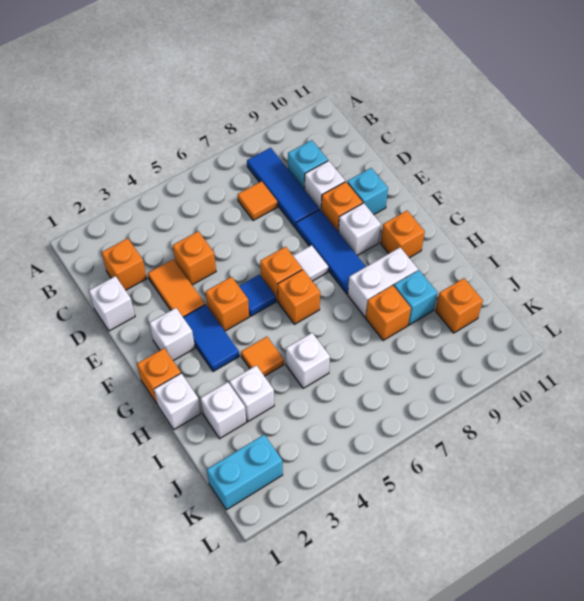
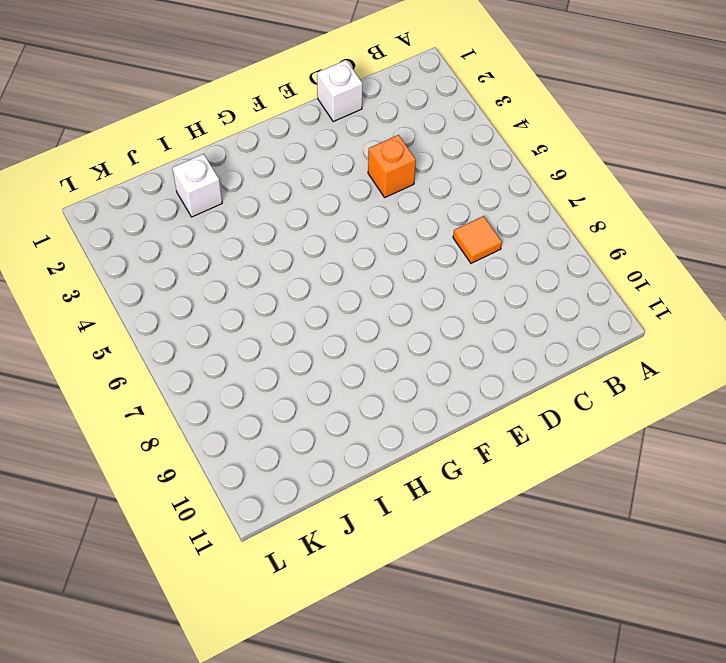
none -> blue 1x3 tile [247,148,319,228]
none -> orange 1x1 brick [102,238,147,290]
none -> cyan 1x1 brick [288,140,328,188]
none -> orange 1x2 tile [148,259,205,317]

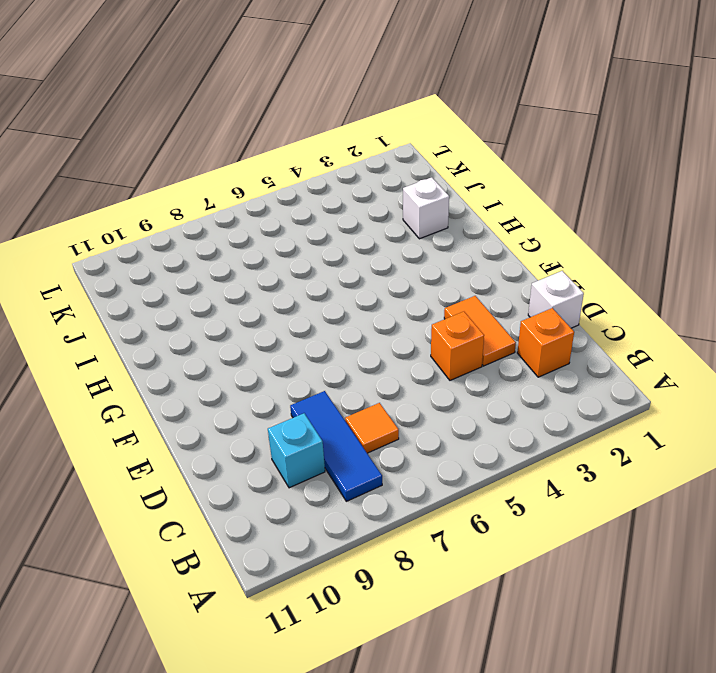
none -> white 1x1 brick [304,161,345,210]
none -> blue 1x3 tile [296,209,366,294]
none -> orange 1x1 brick [321,182,363,231]
none -> cyan 1x1 brick [347,168,388,215]

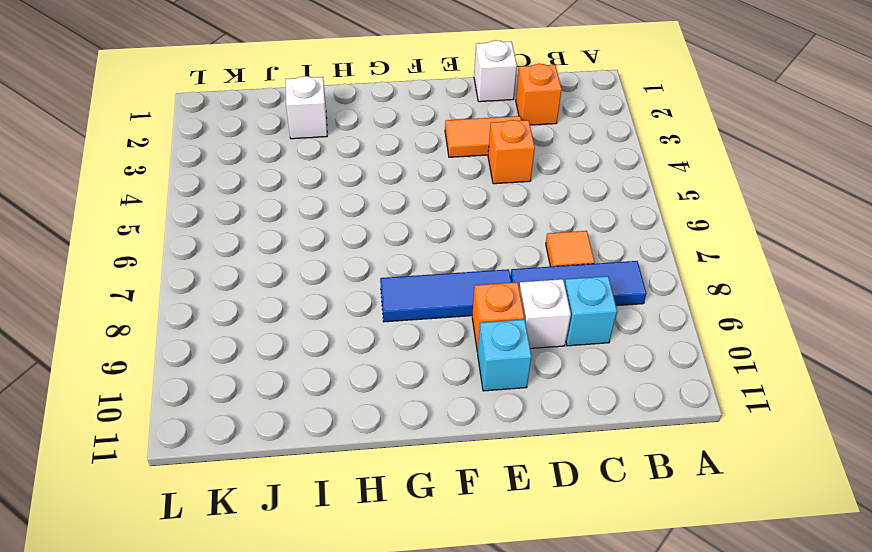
none -> white 1x1 brick [149,308,195,361]
none -> blue 1x2 tile [183,305,239,372]
none -> orange 1x1 brick [206,277,249,331]
none -> blue 1x1 tile [239,275,276,316]

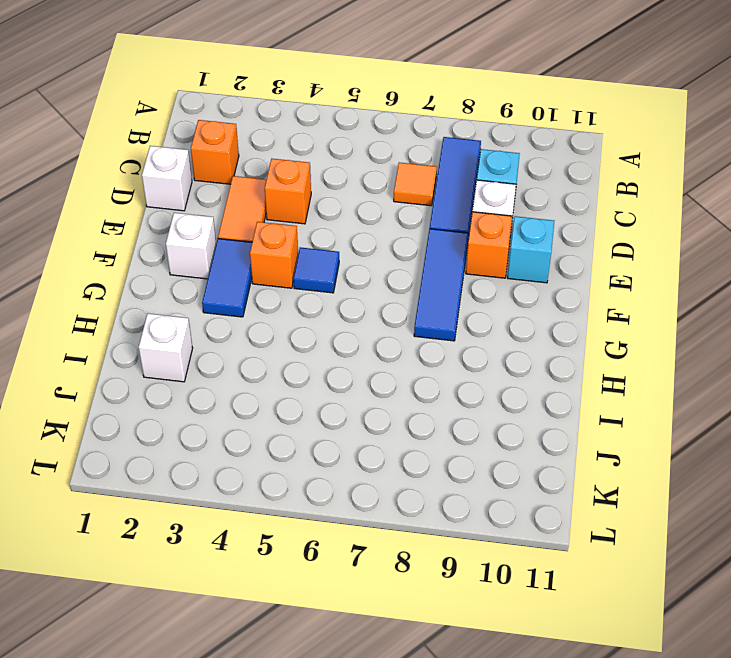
none -> orange 1x1 brick [260,247,302,301]
none -> white 1x1 tile [293,245,328,281]
none -> white 1x1 brick [338,203,381,255]
none -> orange 1x1 brick [137,348,181,404]

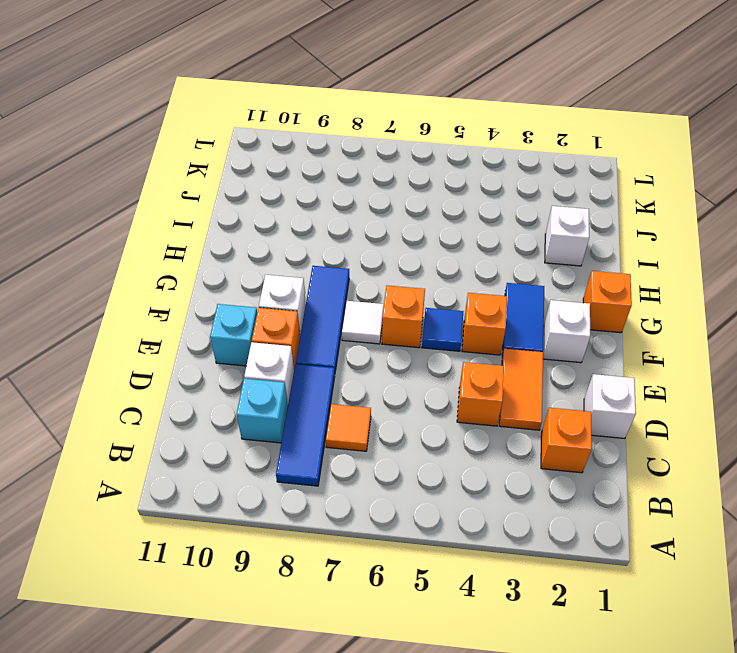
none -> orange 1x1 brick [278,270,320,324]
none -> orange 1x1 brick [381,211,425,258]
none -> white 1x1 brick [154,373,201,429]
none -> orange 1x1 tile [241,337,284,376]

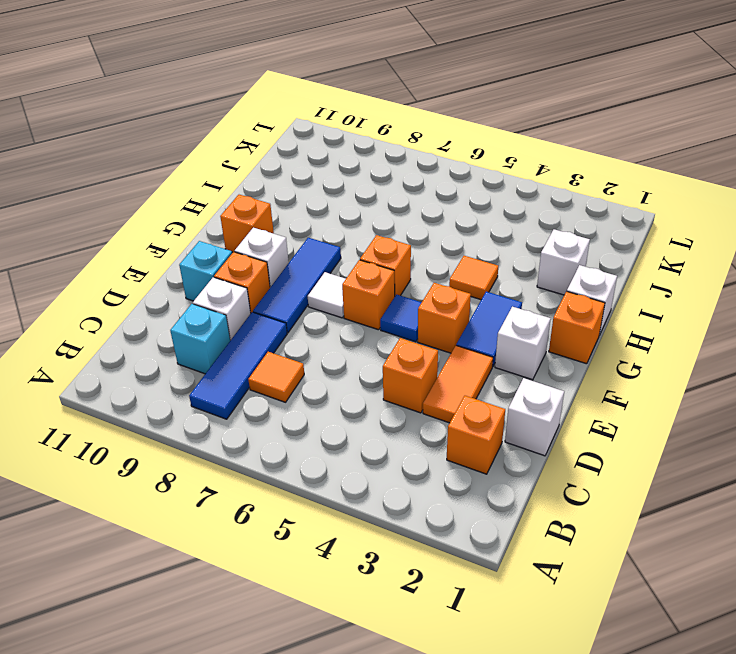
none -> white 1x2 brick [348,247,418,317]
none -> white 1x1 brick [229,365,274,421]
none -> white 1x1 brick [286,333,330,388]
none -> orange 1x1 brick [366,285,411,340]

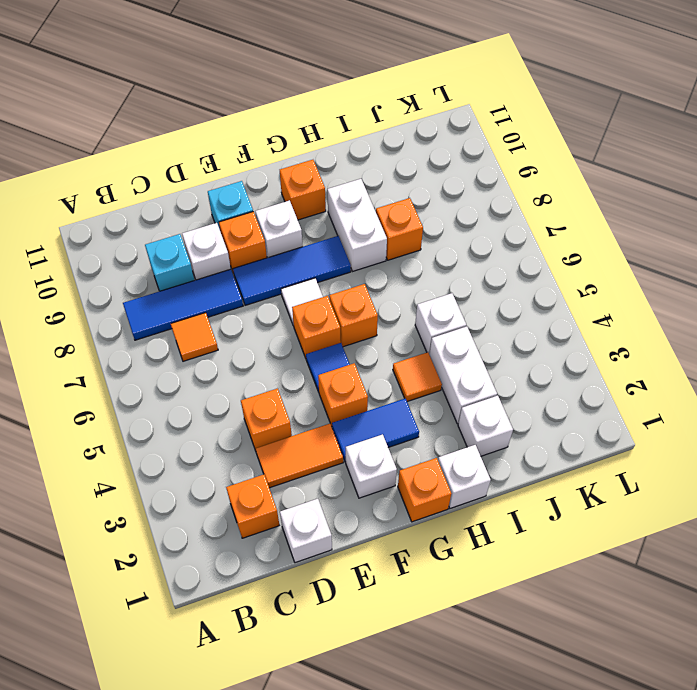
white 1x2 brick [430,326,497,424] -> white 1x1 brick [229,365,274,421]
none -> cyan 1x1 brick [394,270,437,325]
none -> orange 1x1 brick [436,278,483,333]
none -> cyan 1x2 brick [207,434,283,510]

